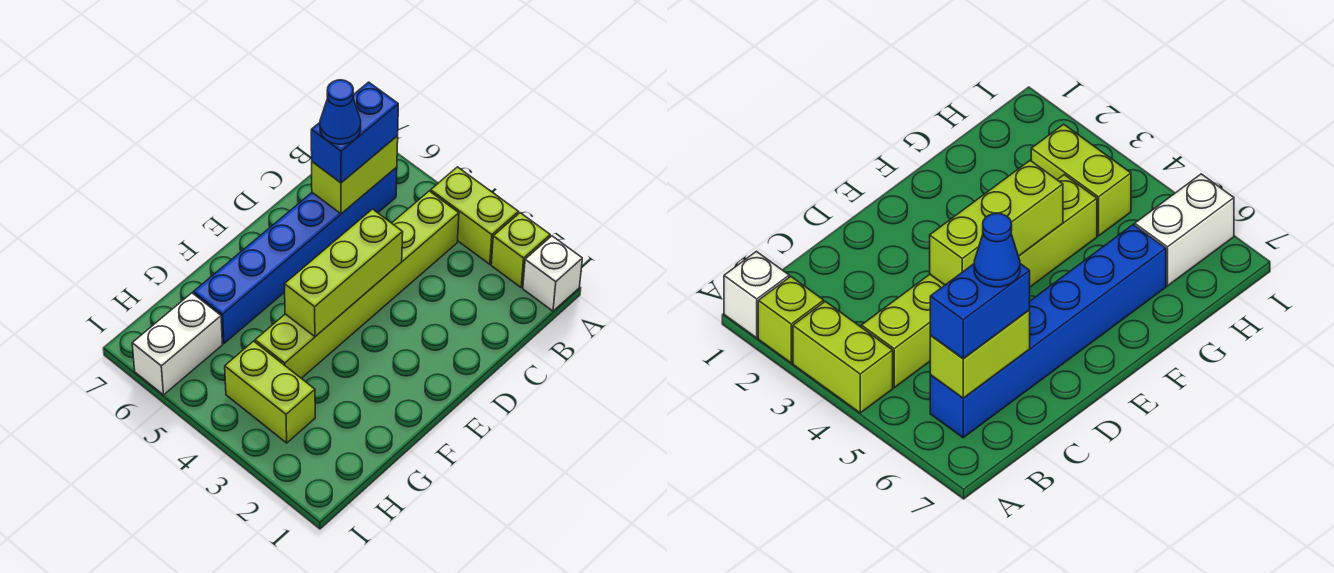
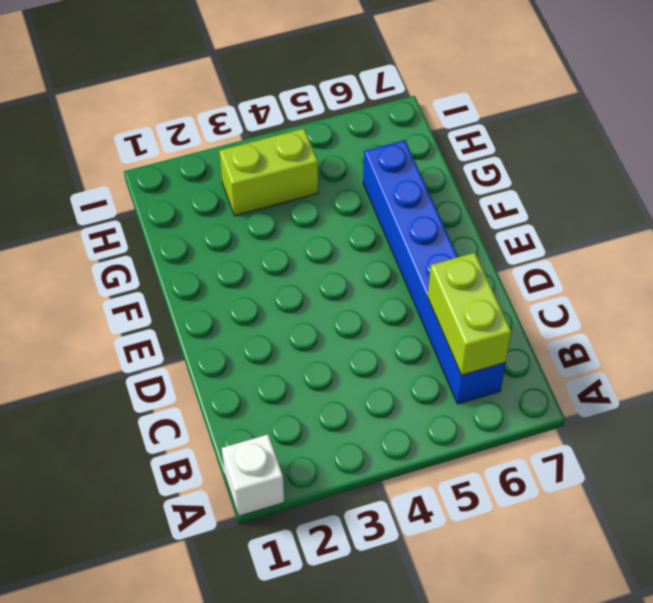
none -> lime 1x1 brick [491,213,550,287]
none -> lime 1x2 brick [431,167,518,264]

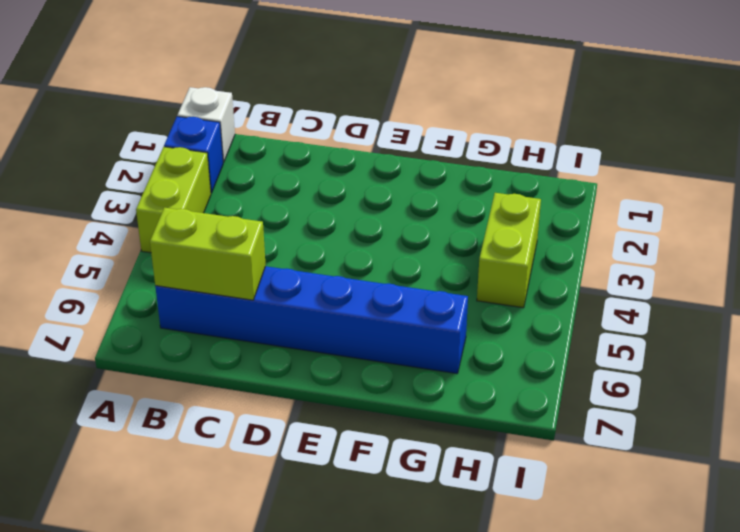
blue 1x1 brick [164,116,223,193] -> lime 1x1 brick [491,213,550,287]
none -> lime 1x6 brick [255,191,459,378]
none -> white 1x2 brick [132,293,223,395]

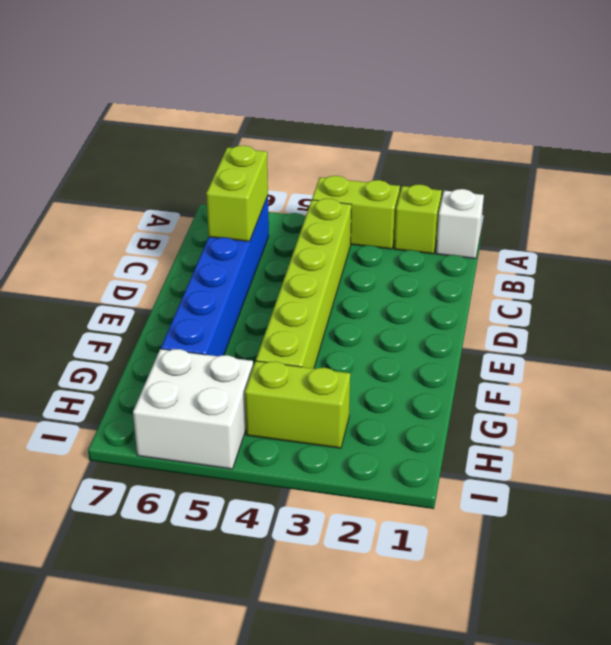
white 2x2 brick [133,349,253,469] -> white 1x2 brick [132,293,223,395]
none -> lime 1x3 brick [285,209,403,337]
none -> blue 1x2 brick [311,82,398,183]

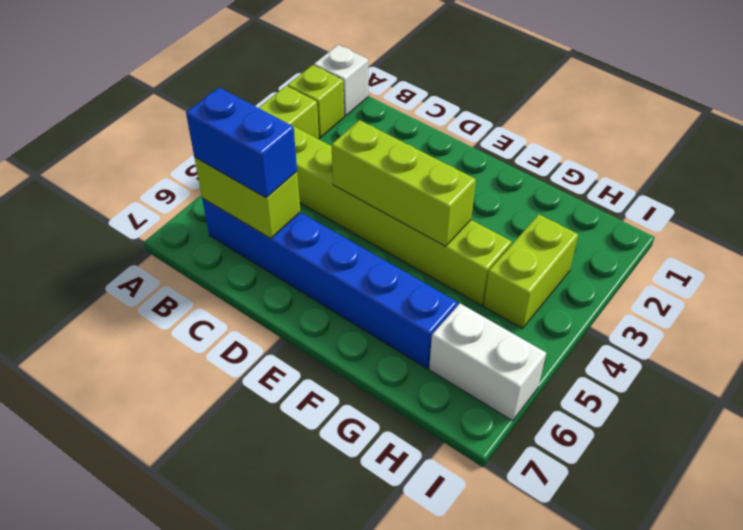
none -> blue 1x1 cone [320,80,361,144]

